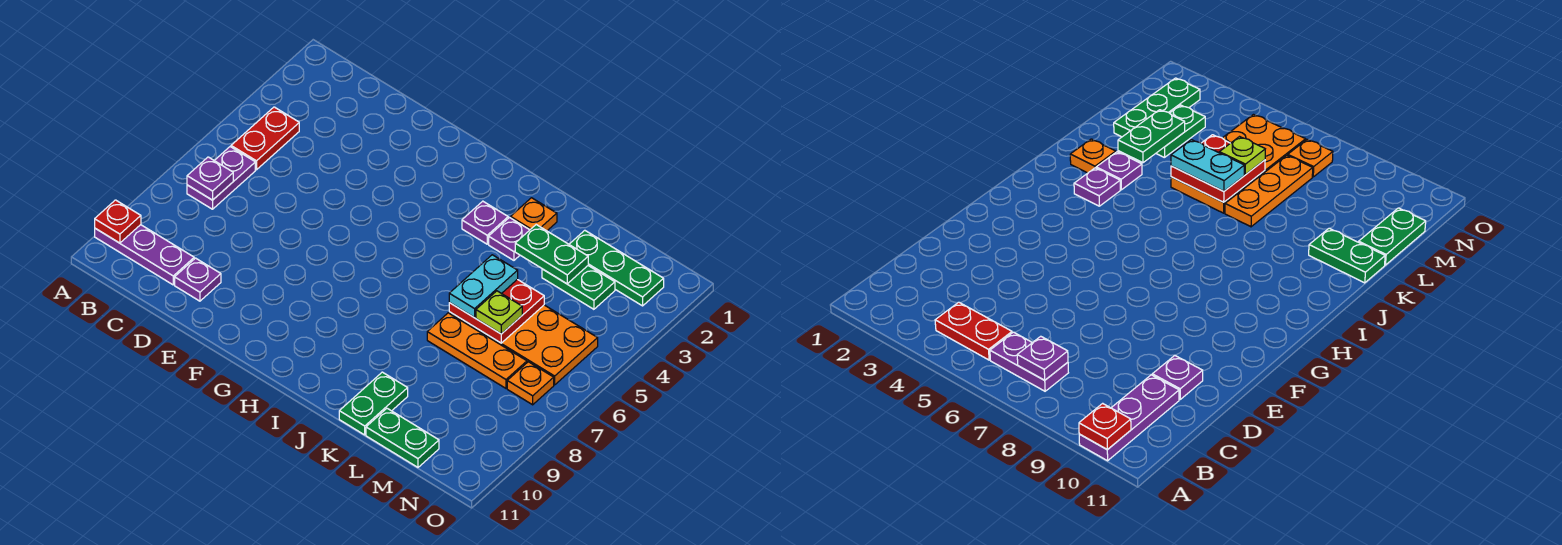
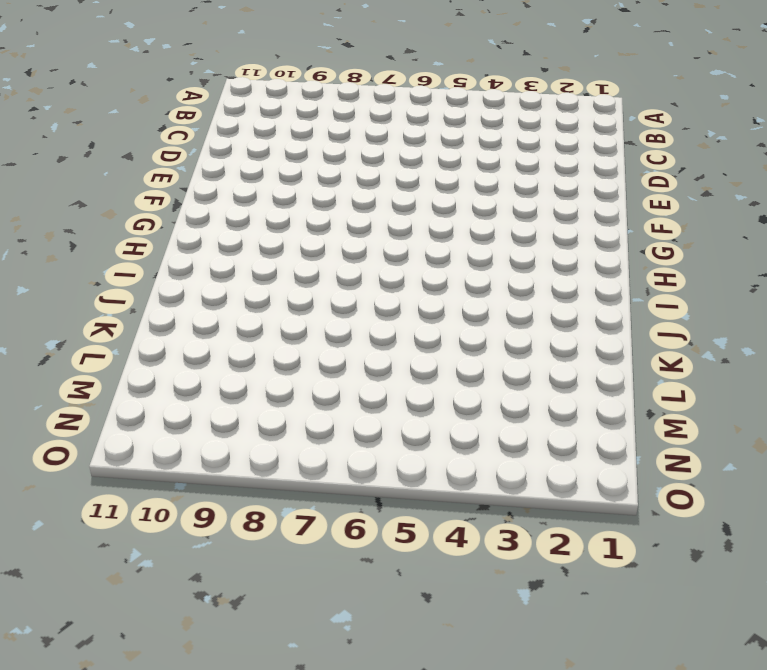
none -> purple 1x3 plate [95,225,194,285]
none -> red 1x2 plate [231,107,299,170]
none -> purple 1x2 plate [187,147,255,209]

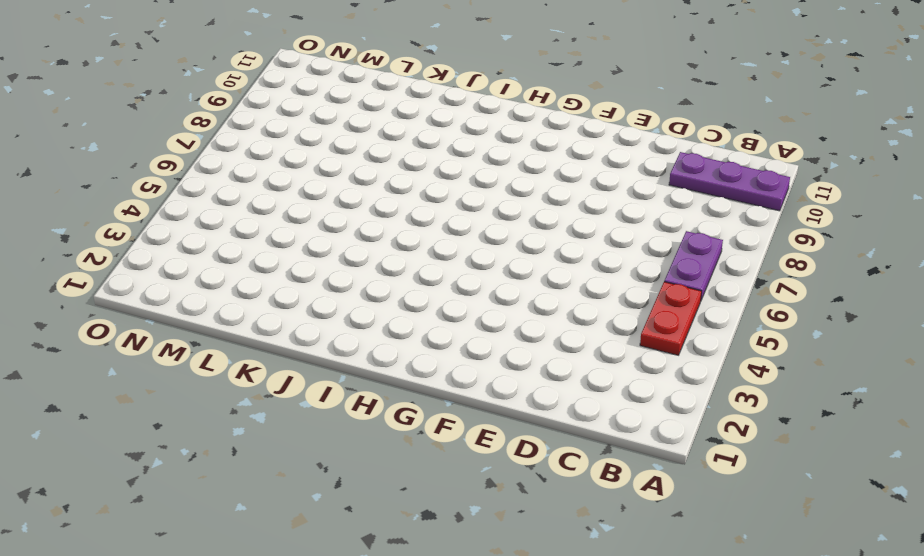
none -> purple 1x1 plate [175,258,221,301]
none -> purple 1x1 plate [462,201,508,244]
none -> orange 1x1 plate [511,198,557,231]

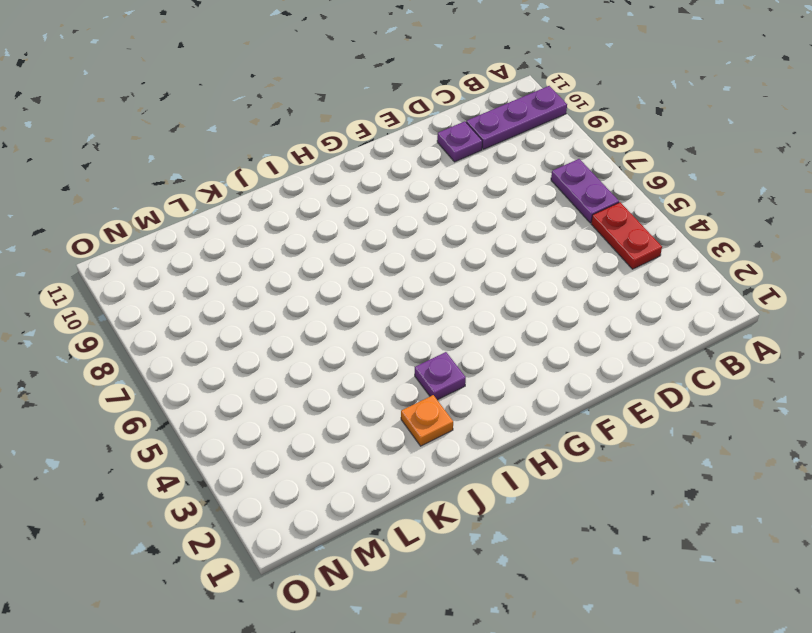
none -> purple 1x1 plate [489,218,529,260]
none -> orange 2x4 plate [449,305,598,385]
none -> orange 1x3 plate [427,313,527,388]

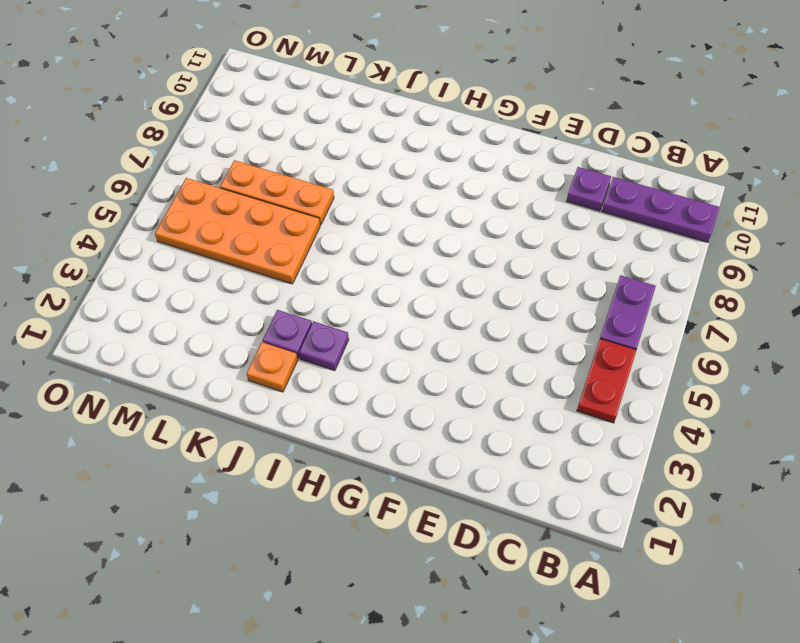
none -> green 1x2 plate [339,372,408,435]
none -> green 1x3 plate [569,230,664,306]
none -> green 1x2 plate [542,266,615,309]

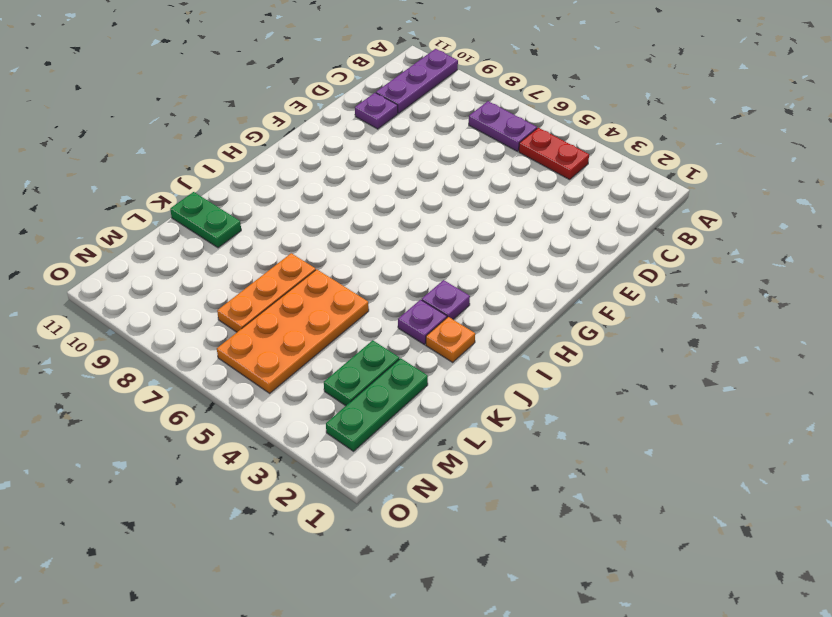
none -> green 1x2 plate [366,408,439,467]
none -> orange 1x1 plate [507,362,554,405]
none -> red 1x1 plate [95,200,141,243]

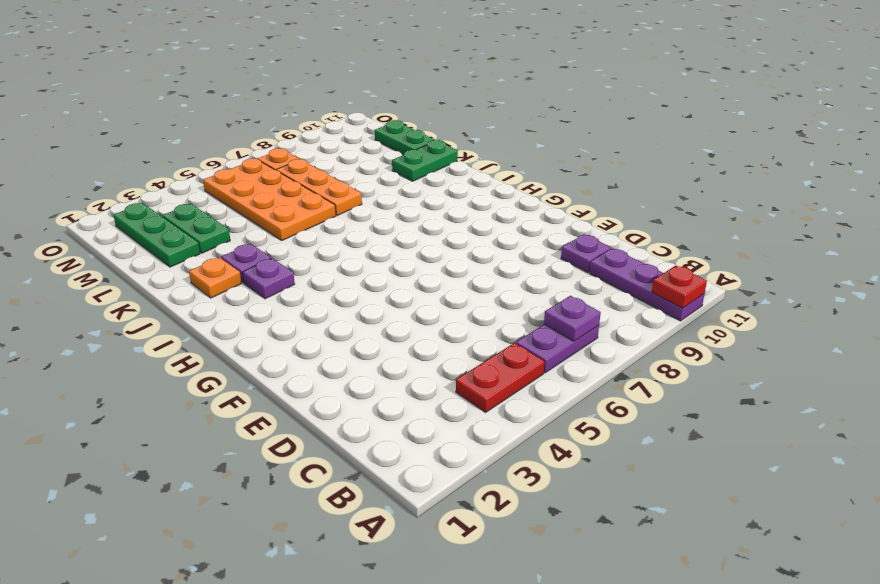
none -> green 1x2 plate [515,225,588,284]
none -> red 2x2 plate [449,279,544,343]
none -> cyan 1x2 plate [449,255,518,318]

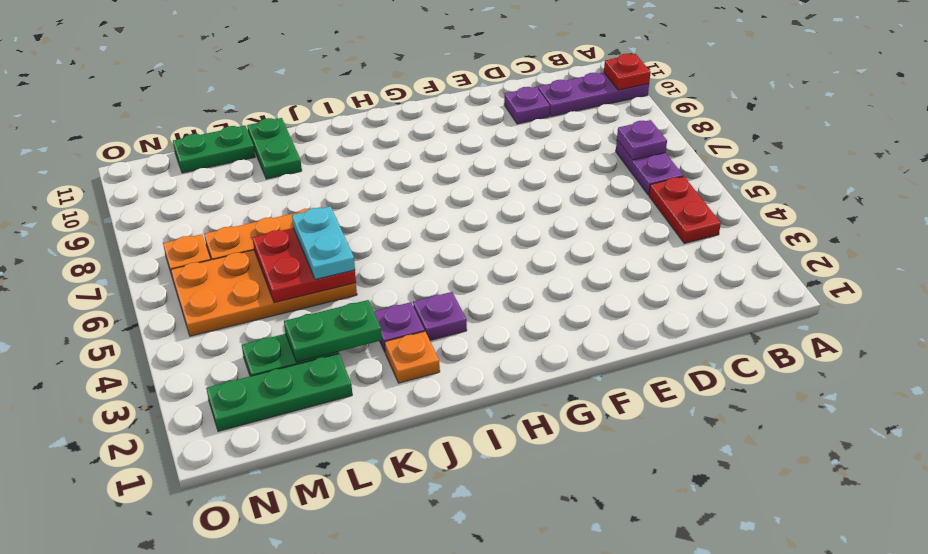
none -> lime 1x1 plate [476,291,522,334]

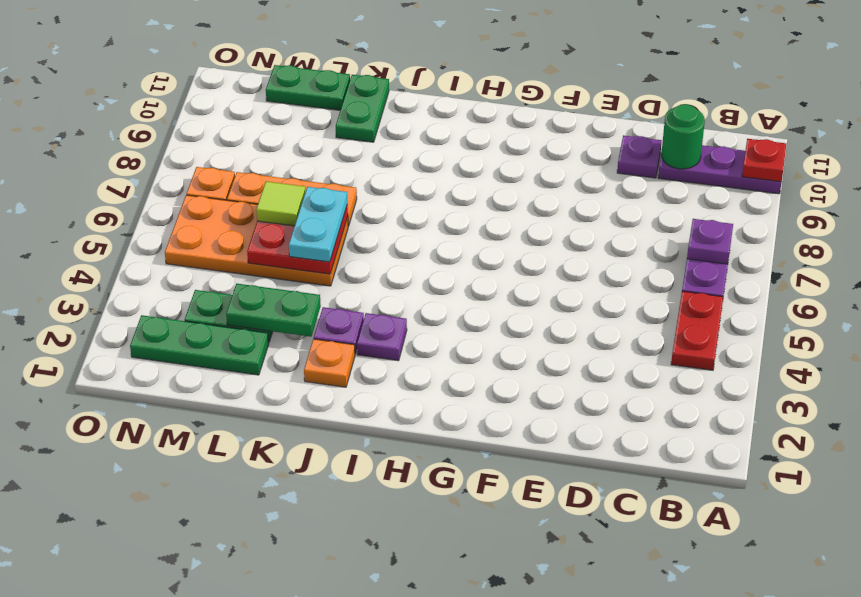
green 1x1 round brick [662,104,705,169] -> none
lime 1x1 tile [256,181,306,226] -> lime 1x1 plate [476,291,522,334]

